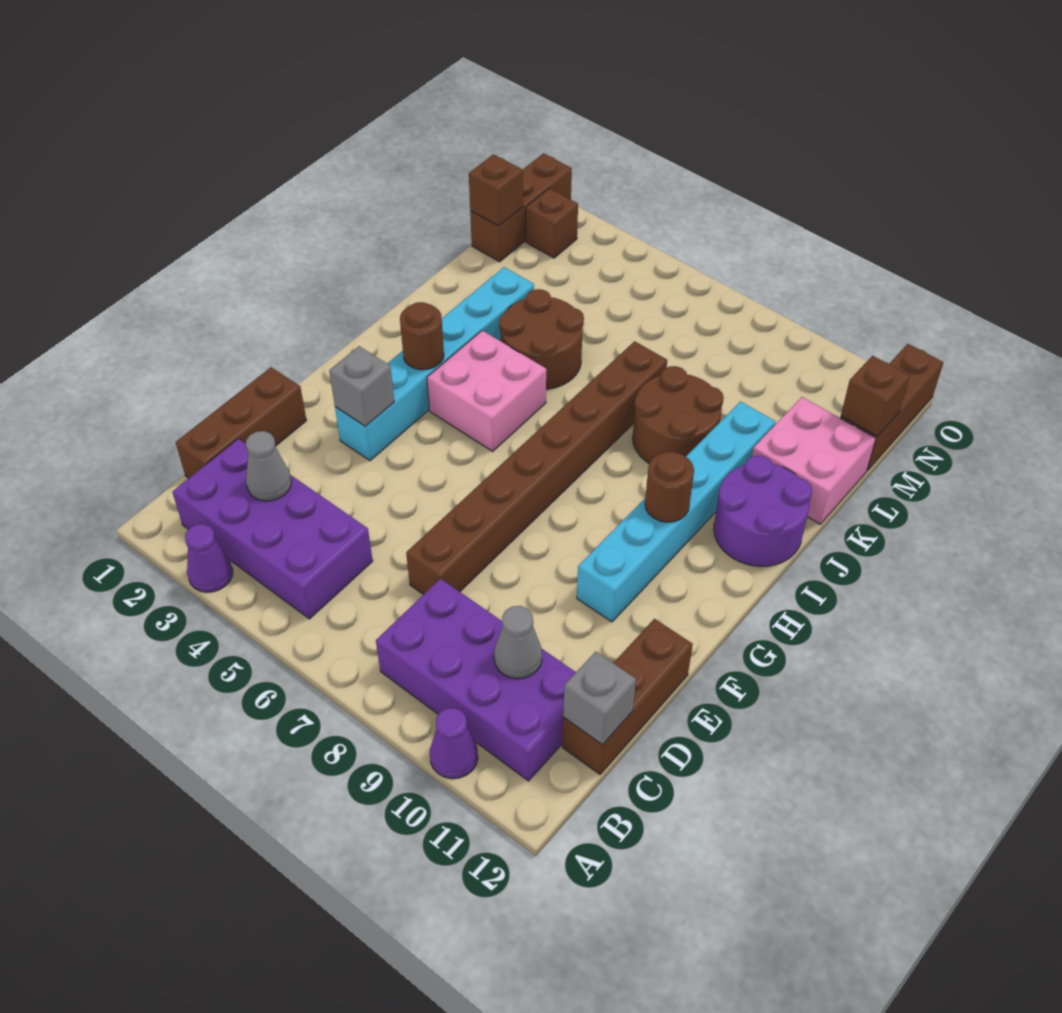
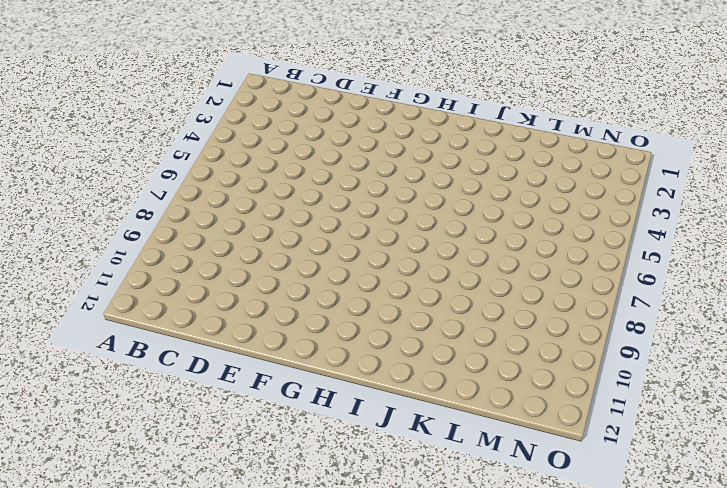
none -> purple 1x1 cone [185,524,233,592]
none -> purple 1x1 cone [430,708,478,779]
none -> purple 2x4 brick [172,439,373,619]

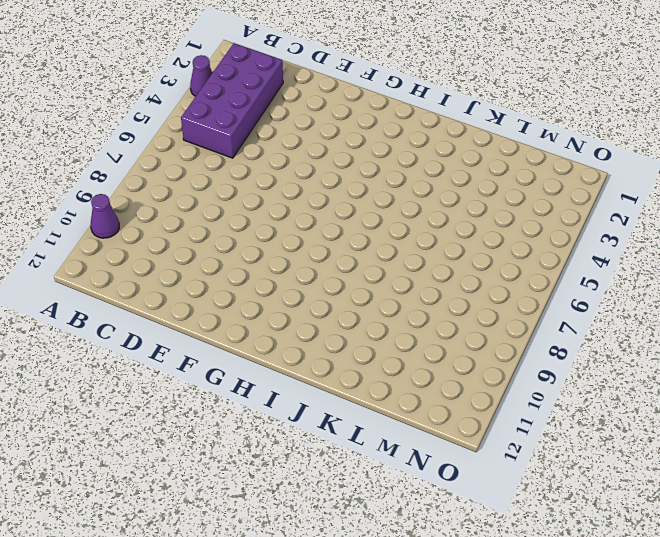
none -> purple 2x4 brick [376,579,576,781]
none -> brown 1x3 brick [176,367,306,478]
none -> brown 1x3 brick [562,619,693,774]

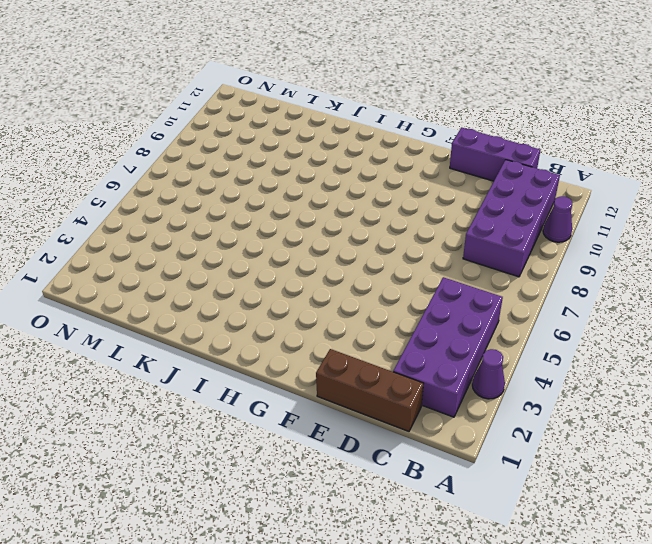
purple 1x3 brick [450,127,540,181] -> brown 1x3 brick [562,619,693,774]
none -> brown 1x8 brick [406,341,667,595]
none -> cyan 1x6 brick [335,267,534,461]
none -> cyan 1x6 brick [577,402,776,622]

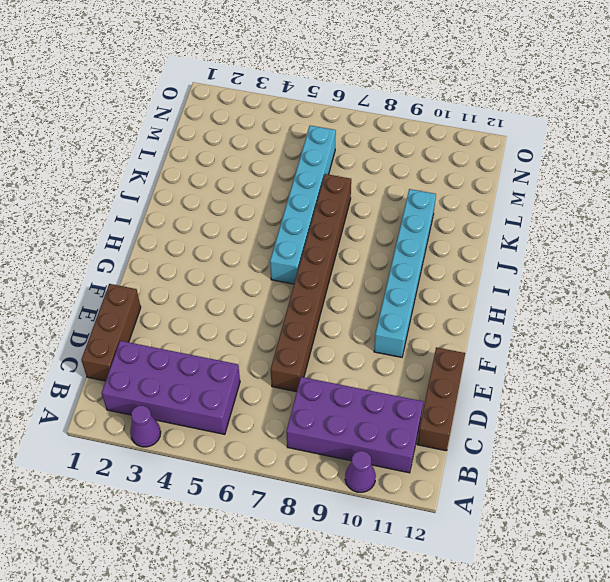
cyan 1x6 brick [270,126,336,284] -> cyan 1x6 brick moved to [335,267,534,461]
none -> pink 2x2 brick [427,331,546,451]
none -> purple 2x2 round brick [714,455,812,566]
none -> brown 2x2 round brick [499,289,584,389]

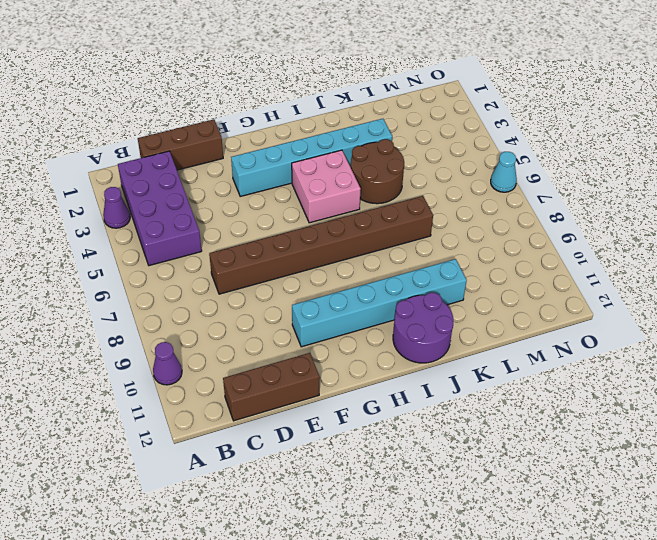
cyan 1x1 cone [491,152,517,192] -> none
none -> purple 2x4 brick [376,579,576,781]
none -> brown 2x2 round brick [633,366,724,463]
none -> pink 2x2 brick [752,397,876,524]

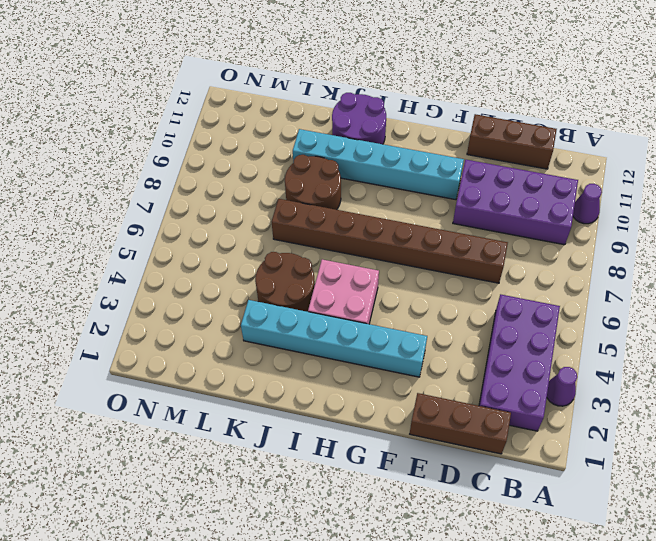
purple 2x4 brick [453,160,578,245] -> purple 2x4 brick turned to [376,579,576,781]
none -> pink 2x2 brick [752,397,876,524]
none -> brown 1x3 brick [470,153,572,262]
none -> brown 1x3 brick [840,344,943,471]

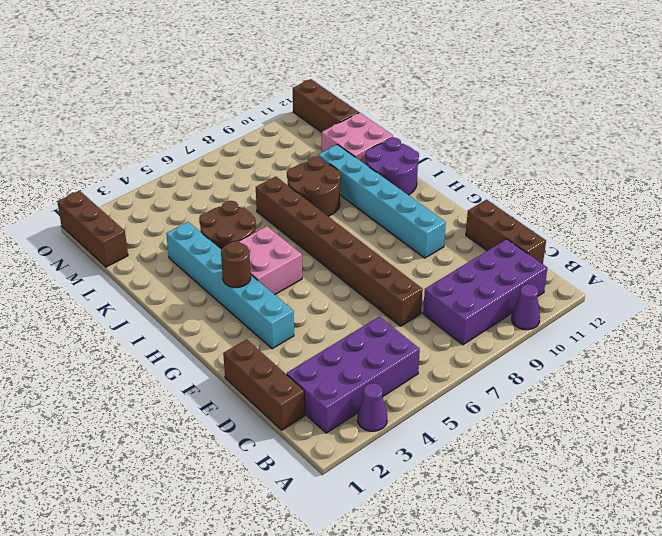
none -> brown 1x1 brick [526,188,578,258]
none -> grey 1x1 cone [246,431,291,501]
none -> grey 1x1 cone [494,606,542,679]

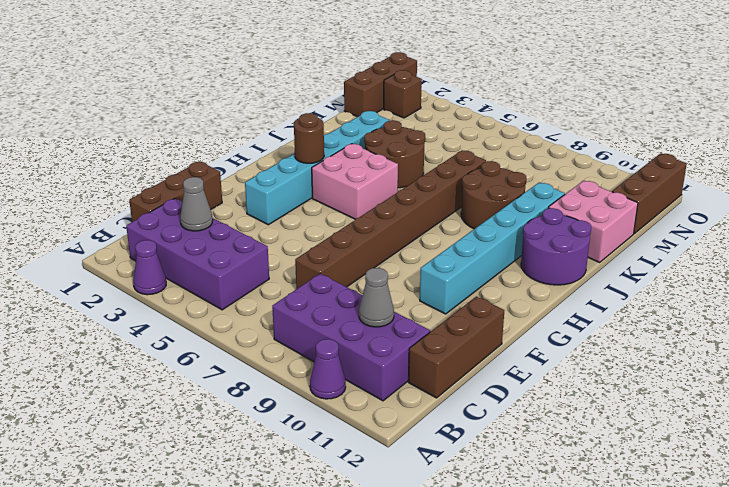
none -> grey 1x1 brick [563,652,636,745]
none -> grey 1x1 brick [329,346,394,426]
none -> brown 1x1 round brick [645,452,694,522]

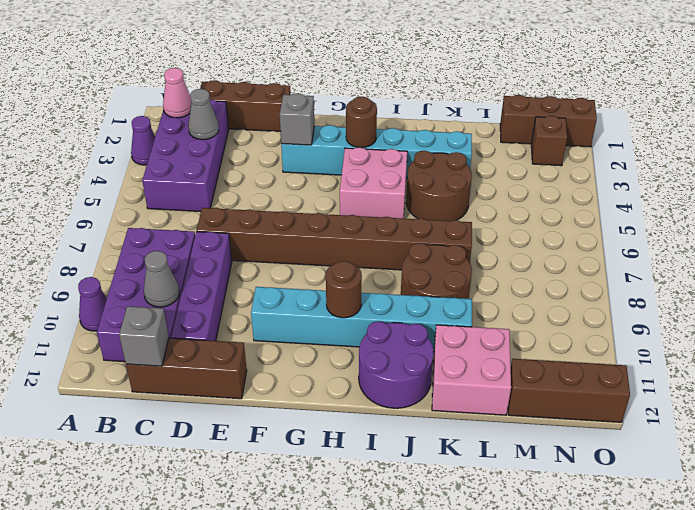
pink 1x1 cone [163,68,191,118] -> none
purple 1x4 brick [171,232,232,341] -> none
none -> brown 1x1 brick [469,154,523,226]
none -> brown 1x1 brick [841,356,910,436]

